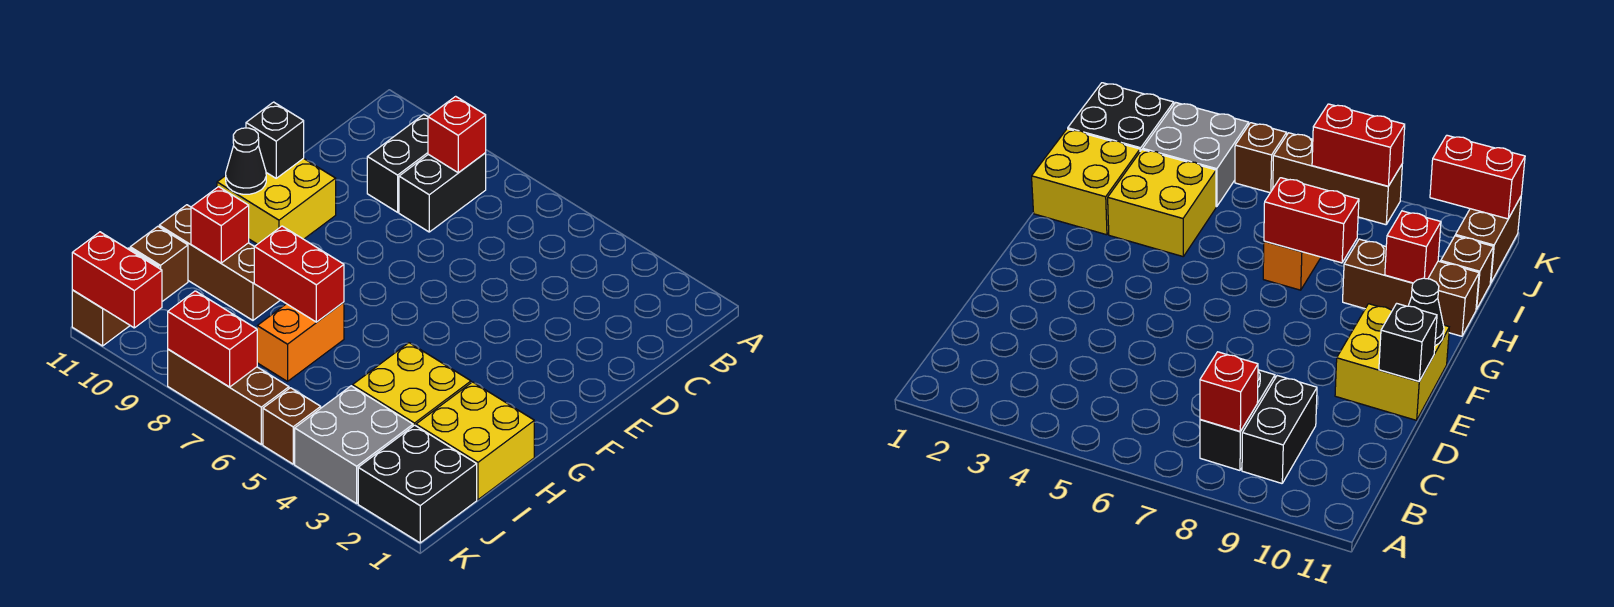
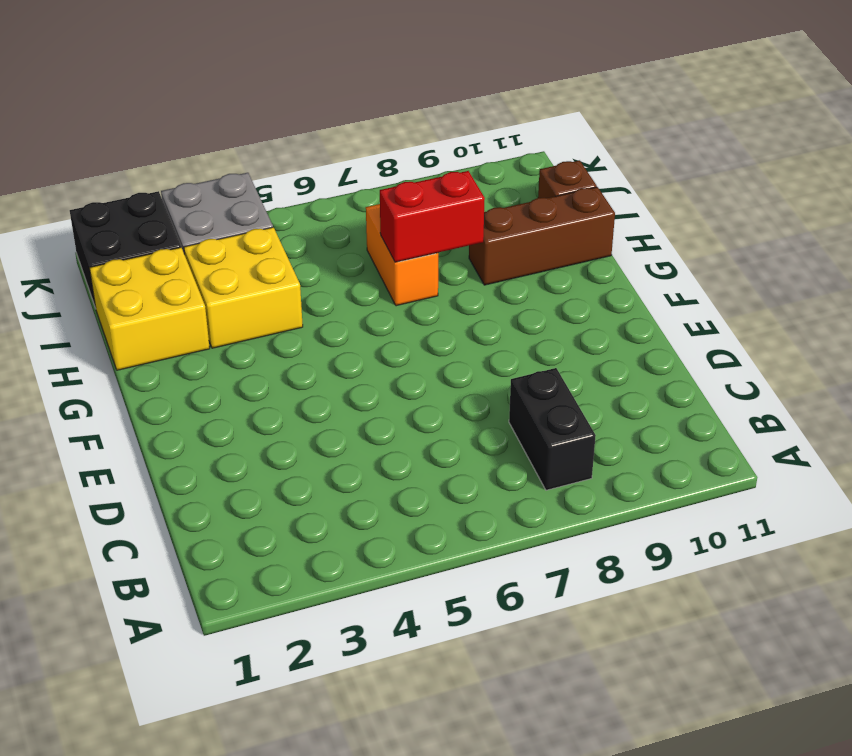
none -> black 1x2 brick [367,114,428,212]
none -> yellow 2x2 brick [217,158,336,244]
none -> brown 1x2 brick [72,248,159,346]

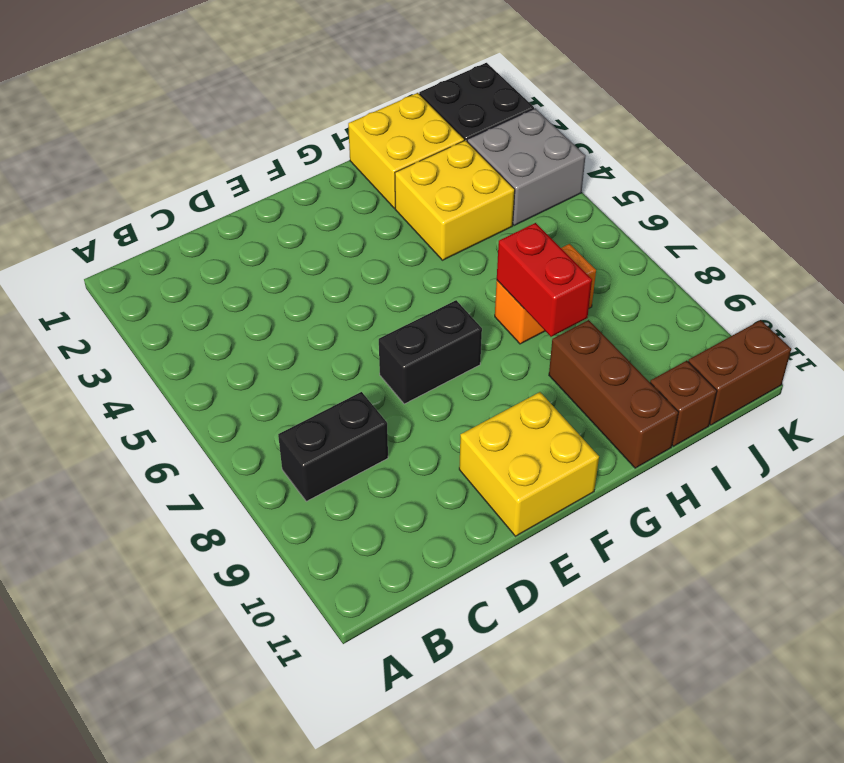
black 1x2 brick [379,300,482,404] -> black 1x2 brick moved to [367,114,428,212]
none -> brown 1x1 brick [263,388,321,464]
none -> brown 1x3 brick [168,349,289,444]
none -> red 1x1 brick [428,96,486,173]

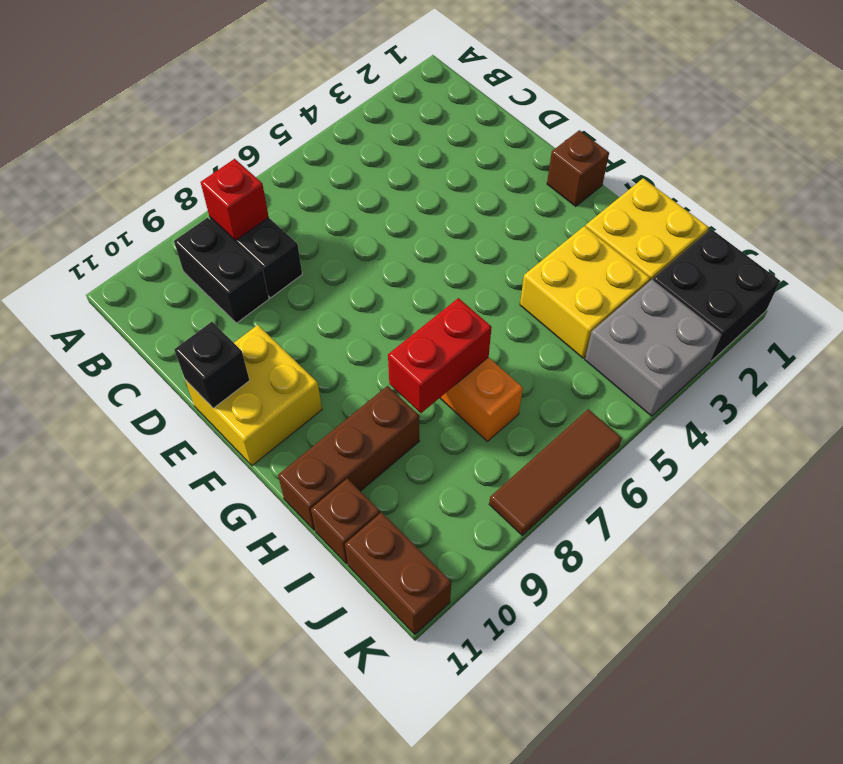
brown 1x1 brick [547,130,609,206] -> brown 1x1 brick moved to [263,388,321,464]
brown 1x3 tile [489,409,622,535] -> brown 1x3 brick [168,349,289,444]
none -> black 1x1 cone [226,128,266,194]
none -> red 1x1 brick [191,187,249,263]
none -> red 1x2 brick [168,291,257,387]

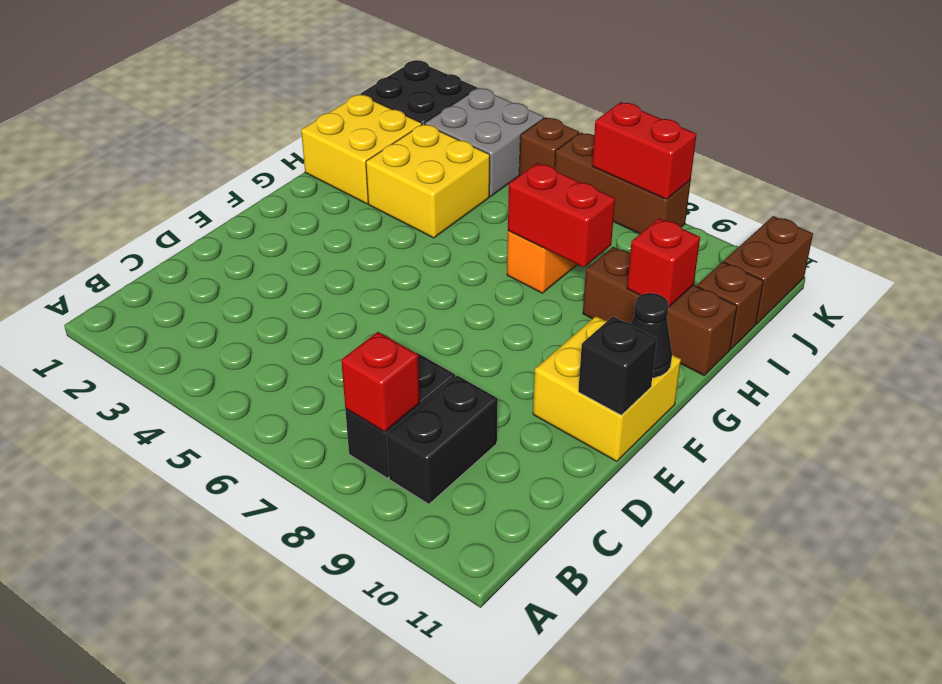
none -> red 1x2 brick [72,232,162,328]

